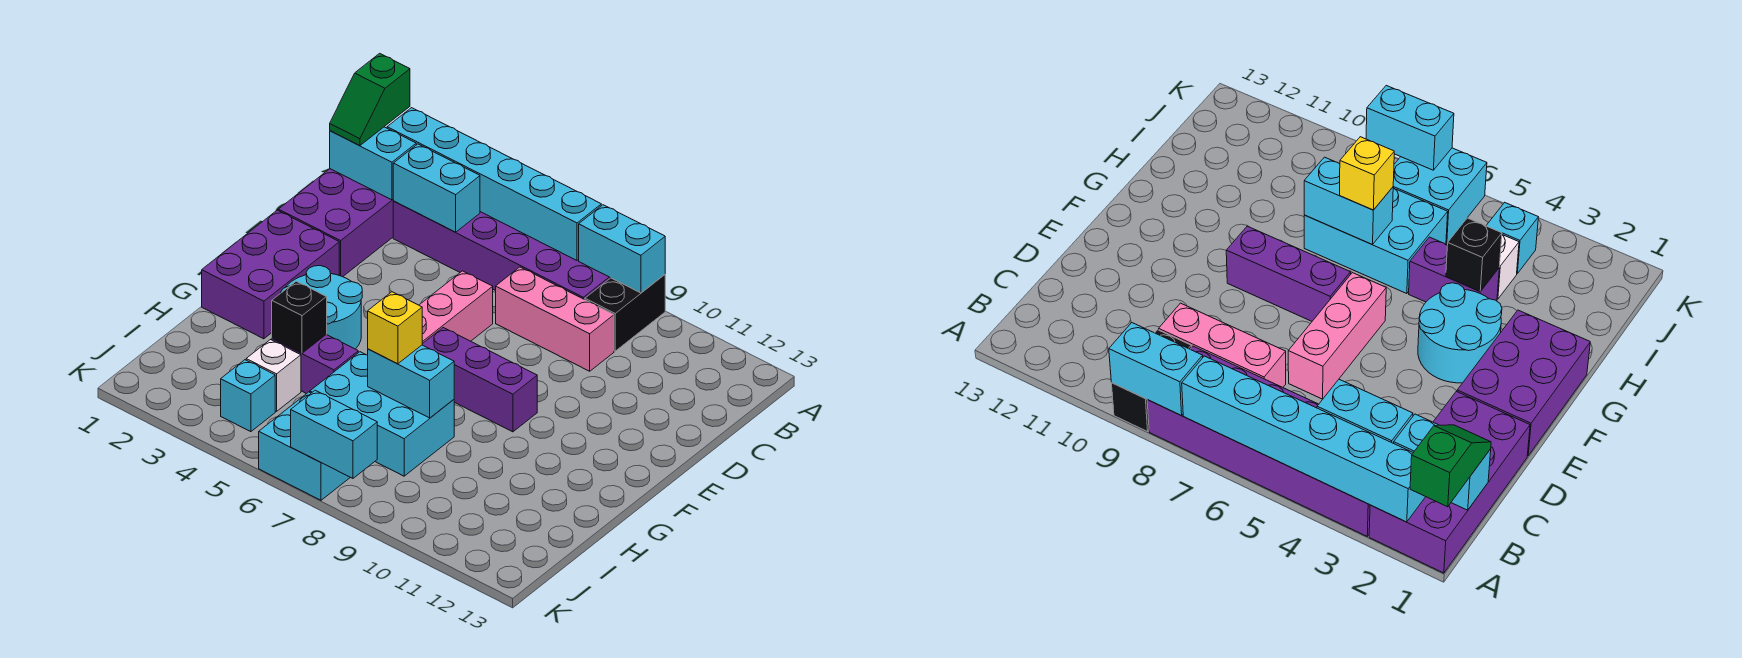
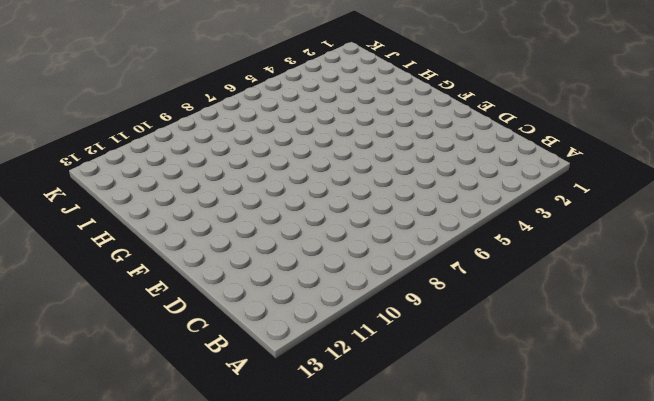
none -> purple 2x4 brick [278,169,393,277]
none -> purple 2x6 brick [393,201,610,300]
none -> black 1x2 brick [585,275,665,351]

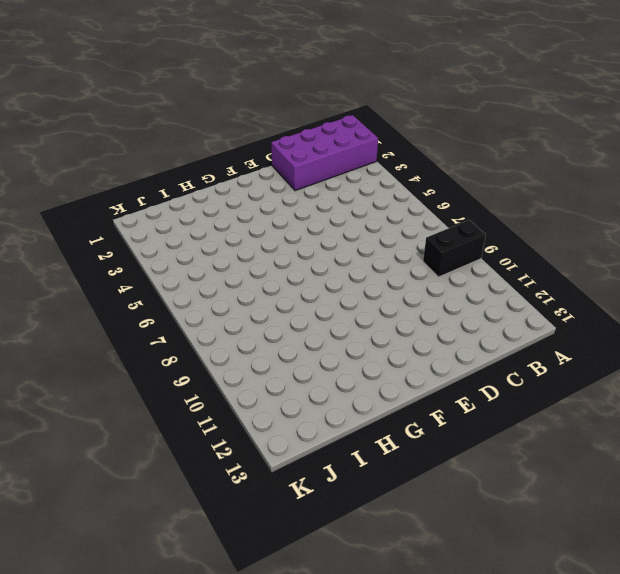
none -> purple 2x6 brick [393,201,610,300]
none -> pink 1x3 brick [496,267,614,371]
none -> pink 1x3 brick [419,271,493,344]

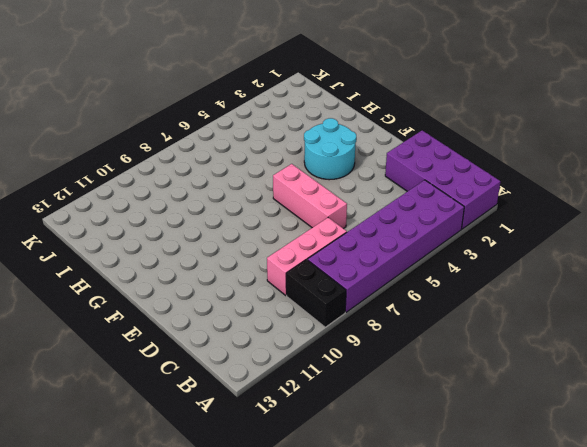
none -> purple 2x3 brick [202,210,339,339]
none -> purple 1x3 brick [422,328,537,432]
none -> purple 1x2 brick [272,335,358,394]

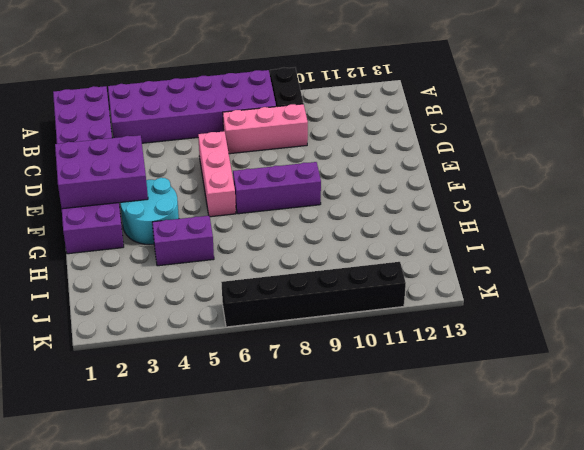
purple 2x3 brick [55,135,148,209] -> none
black 1x6 brick [221,262,406,327] -> cyan 2x2 brick [259,392,350,500]
none -> cyan 2x3 brick [310,352,454,476]
none -> white 1x1 brick [246,340,301,411]
none -> cyan 1x1 brick [221,360,275,432]

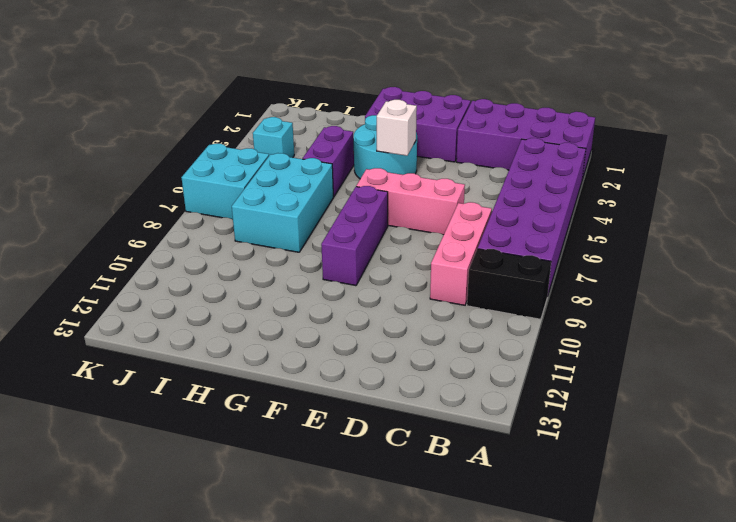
white 1x1 brick [377,100,417,156] -> white 1x1 brick moved to [246,340,301,411]
none -> cyan 1x6 brick [387,108,601,260]
none -> cyan 1x2 brick [579,205,665,293]
none -> cyan 1x2 brick [330,127,416,200]

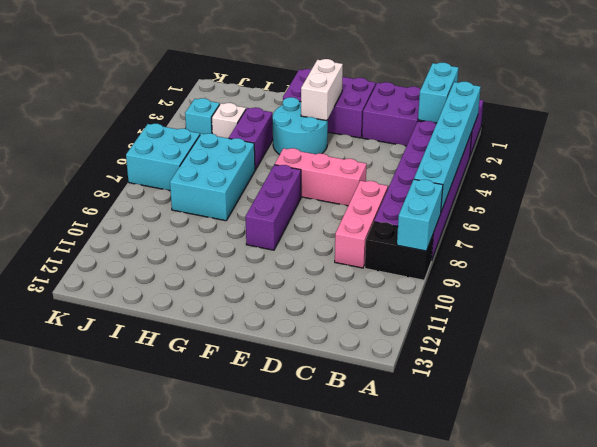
white 1x2 brick [301,59,343,121] -> none
none -> cyan 1x2 brick [393,144,480,232]
none -> black 1x1 brick [272,281,327,353]
none -> cyan 1x2 brick [368,345,454,418]

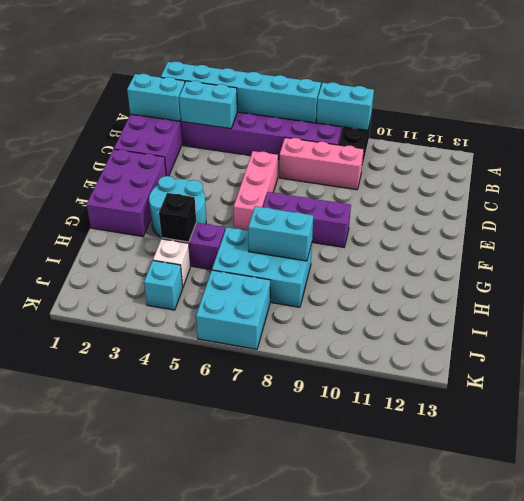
none -> cyan 1x2 brick [291,390,377,478]
none -> green 1x2 slope [330,53,410,146]
none -> yellow 1x1 brick [368,292,422,364]

